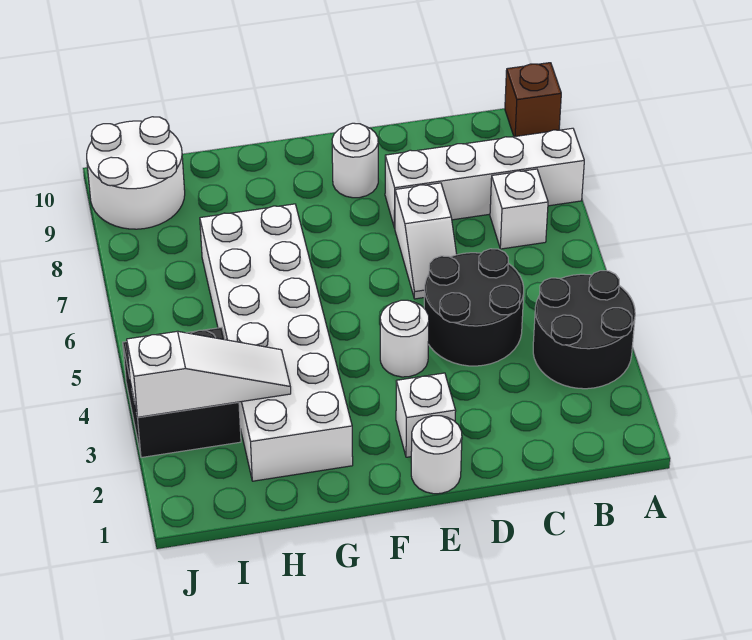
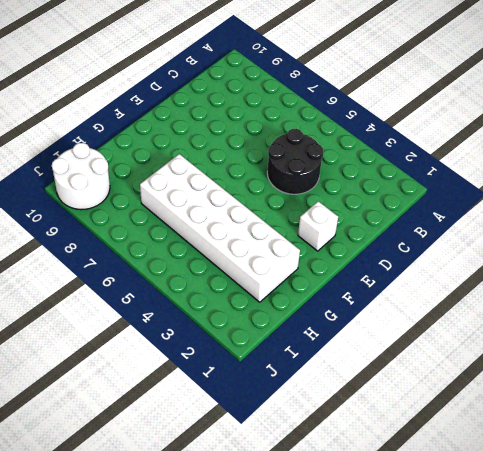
none -> black 2x2 round brick [533,271,635,389]
none -> white 1x4 brick [385,128,584,228]
none -> brown 1x1 brick [505,63,561,137]

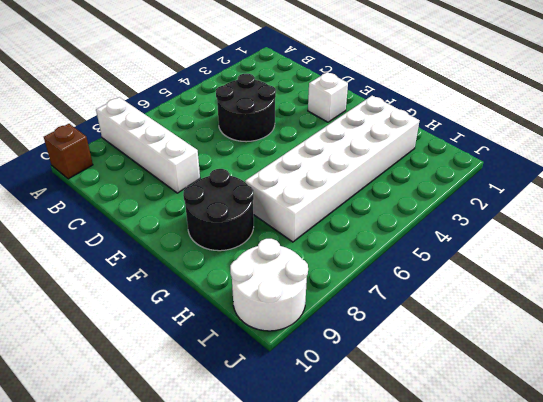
black 2x2 round brick [183,169,254,251] -> black 2x2 round brick moved to [533,271,635,389]
none -> white 1x1 brick [490,169,548,249]
none -> white 1x2 slope [395,183,457,299]
none -> white 1x1 round brick [411,416,462,494]

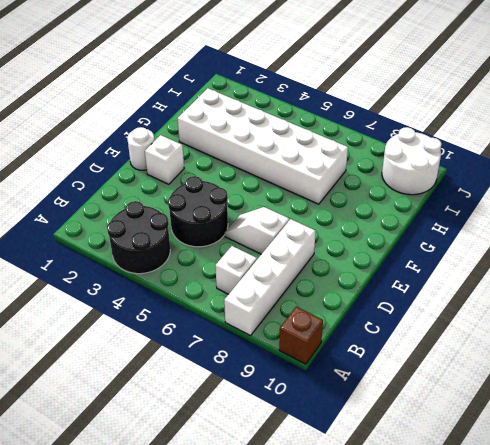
none -> white 1x1 round brick [380,300,429,377]
none -> white 1x1 round brick [332,123,378,198]
none -> black 2x2 brick [123,327,241,458]

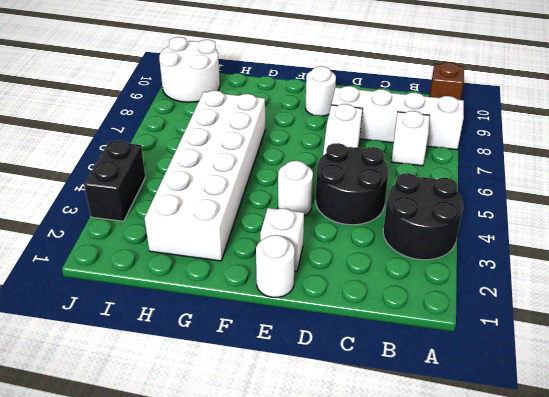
black 1x2 brick [84,141,145,221] -> black 2x2 brick [123,327,241,458]
none -> white 1x3 slope [127,331,291,417]

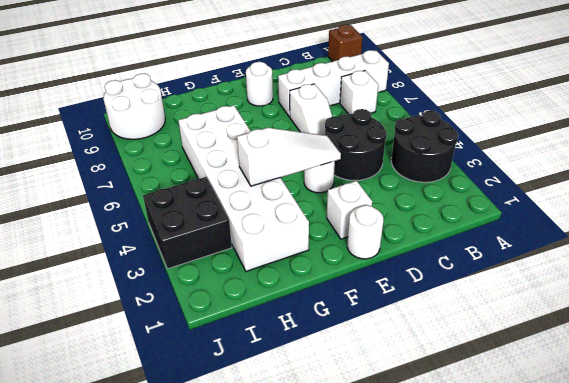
white 1x3 slope [237,128,341,186] -> white 1x3 slope moved to [127,331,291,417]

